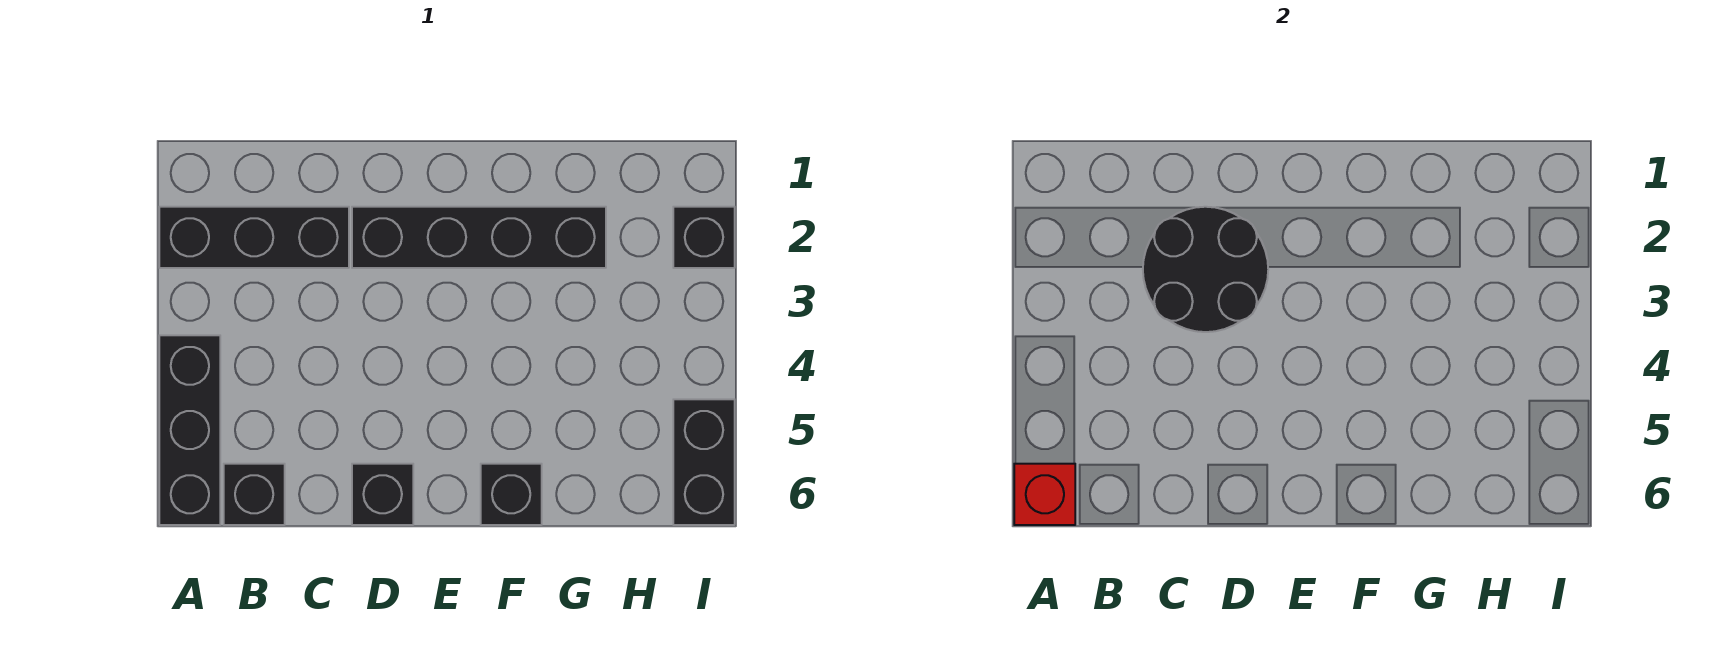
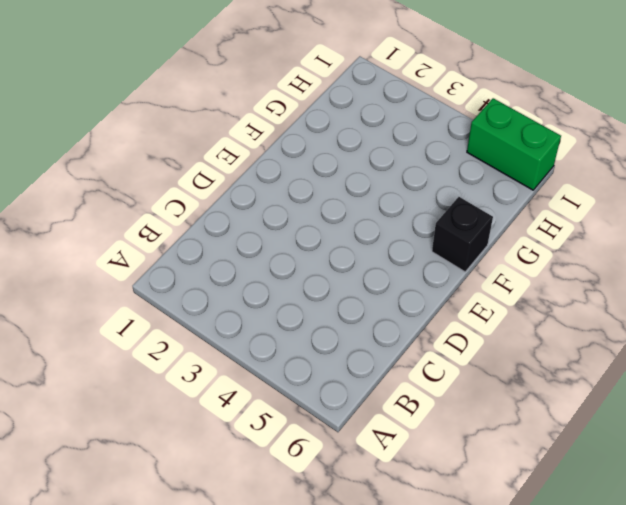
green 1x2 brick [467,98,561,190] -> black 1x2 brick [673,399,735,525]
none -> black 1x3 brick [159,207,349,268]
none -> black 1x3 brick [159,335,220,525]

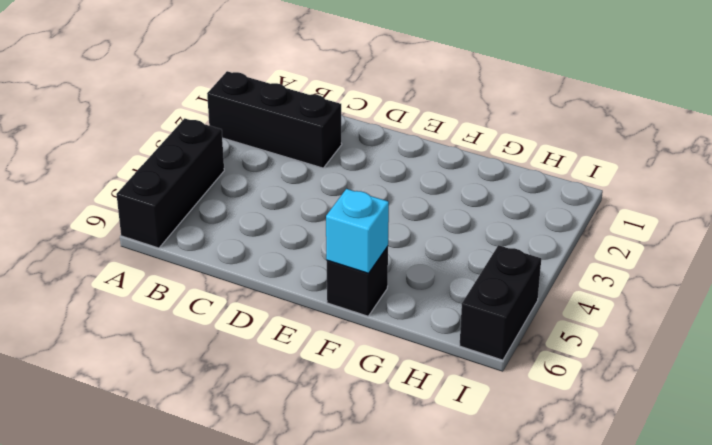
cyan 1x1 brick [326,189,389,273] -> none
none -> black 1x1 brick [224,464,285,525]
none -> black 1x4 brick [352,207,606,268]

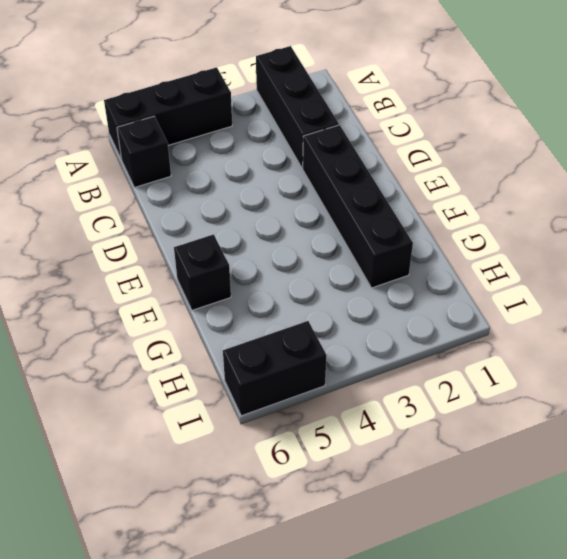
none -> black 1x1 brick [352,464,413,525]
none -> black 1x1 brick [673,207,735,268]

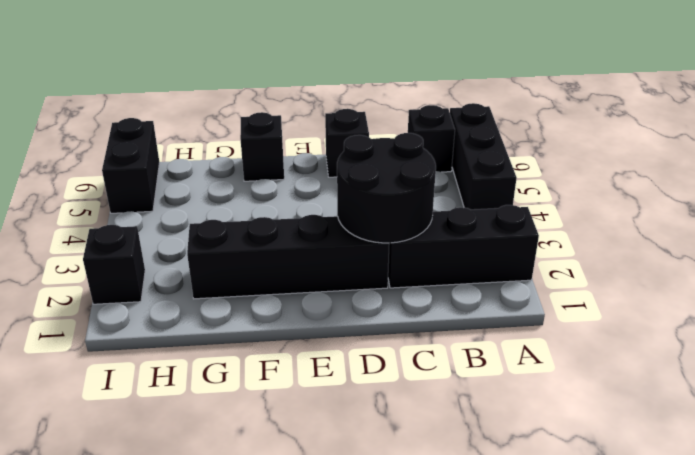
none -> red 1x1 brick [1014,464,1075,525]

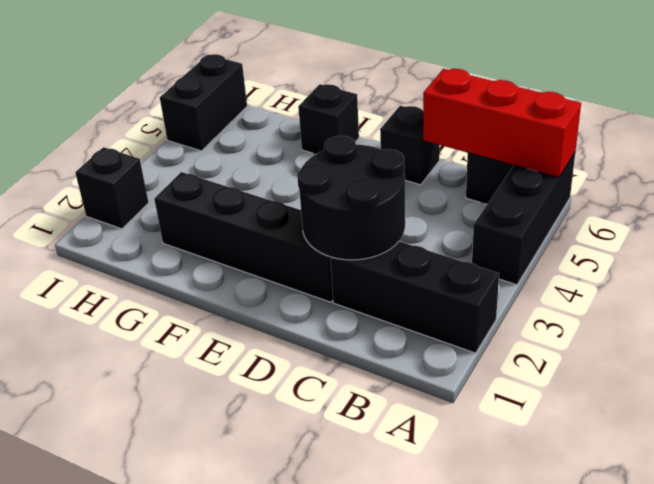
red 1x3 brick [423,69,581,178] -> red 1x1 brick [1014,464,1075,525]

